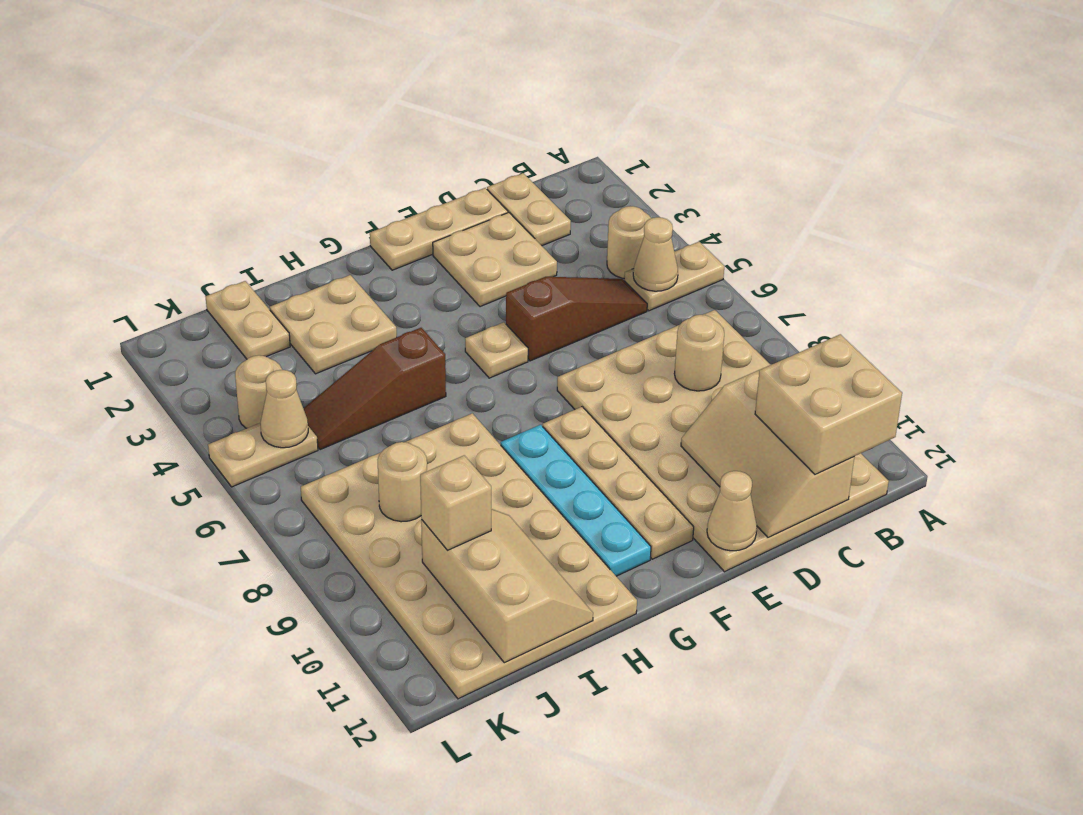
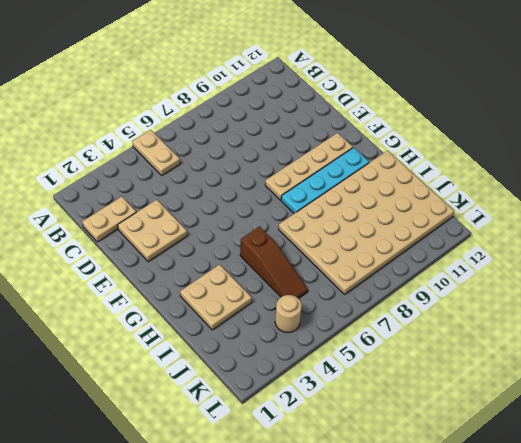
none -> tan 1x1 round brick [607,206,651,278]
none -> tan 4x6 plate [557,310,889,572]
none -> brown 1x3 slope [506,277,647,361]

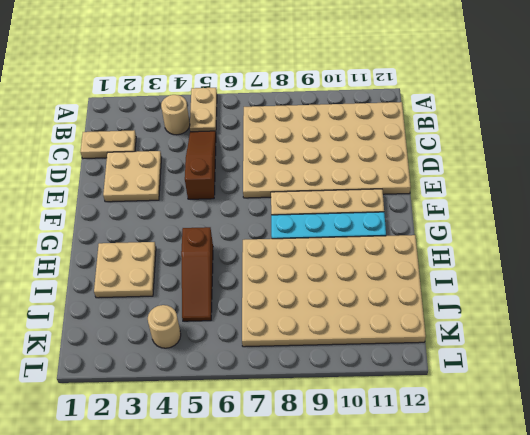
none -> tan 1x3 plate [370,188,508,270]
none -> tan 1x1 plate [465,322,528,378]
none -> tan 1x2 plate [206,281,290,359]

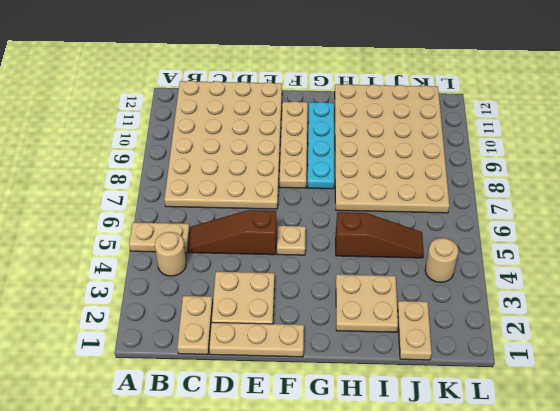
none -> tan 1x2 plate [208,423,318,487]
none -> tan 1x1 cone [633,217,678,291]
none -> tan 1x1 round brick [674,315,724,391]

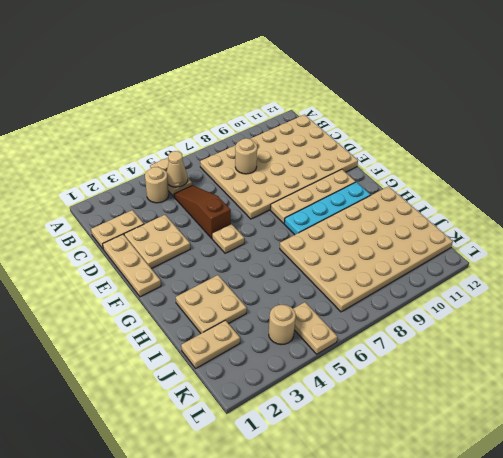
none -> brown 1x3 slope [303,328,446,450]
none -> tan 2x3 slope [681,370,854,537]
none -> tan 1x1 cone [707,471,757,551]

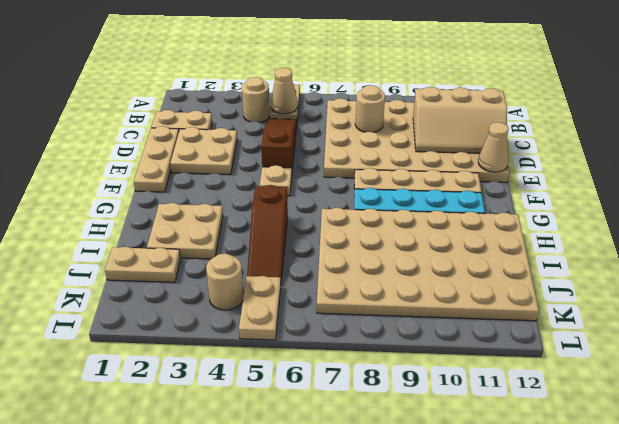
none -> tan 2x3 slope [421,509,593,663]
none -> tan 1x1 round brick [377,442,427,522]
none -> tan 1x1 cone [261,370,308,448]

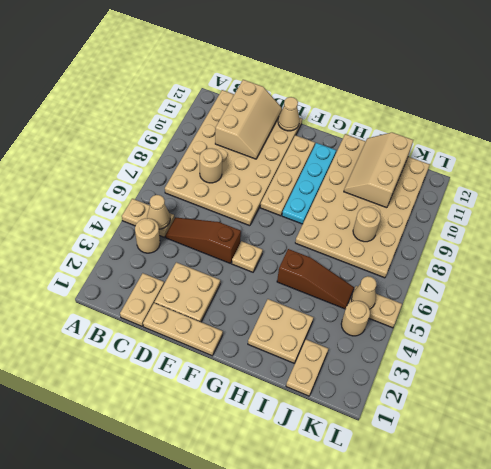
none -> tan 2x2 brick [755,334,902,474]
none -> tan 1x1 brick [420,455,491,550]

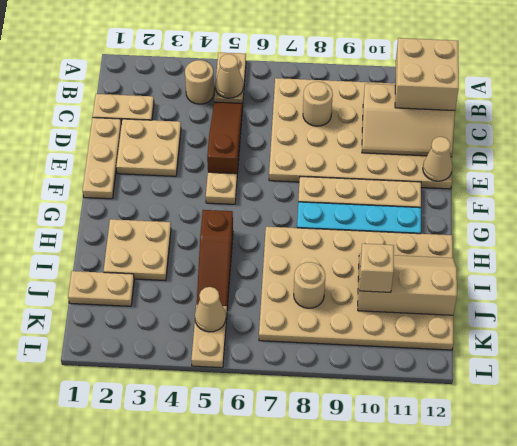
none -> tan 1x1 round brick [235,355,282,428]

